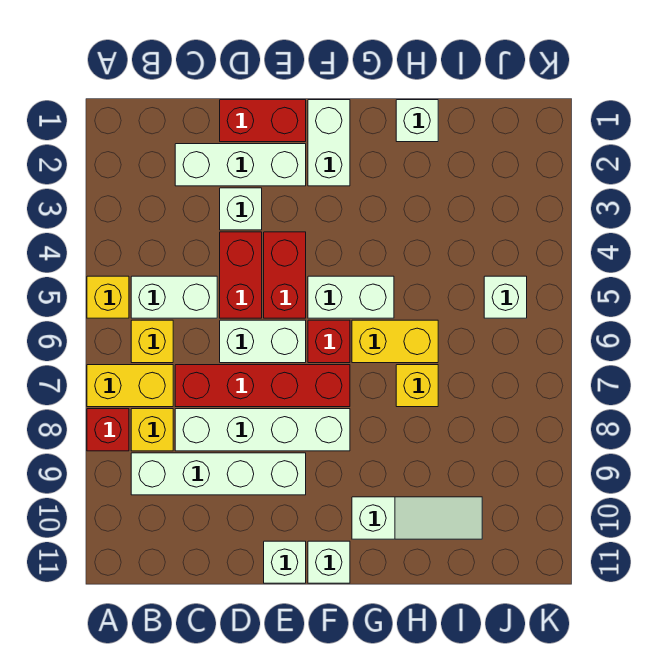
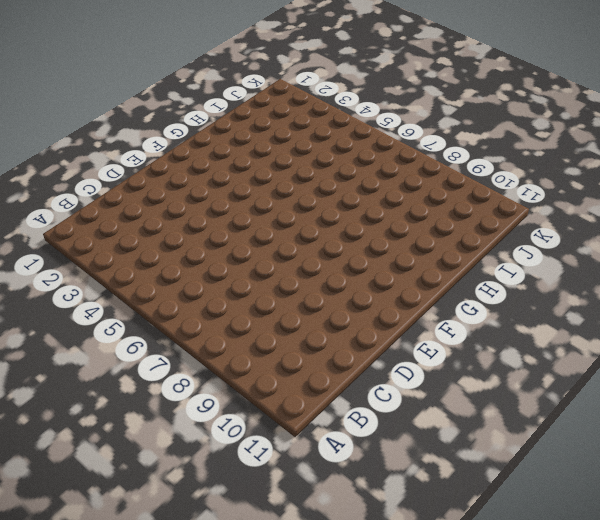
none -> yellow 1x1 brick [87,276,129,318]
none -> yellow 1x2 brick [87,365,173,407]
none -> red 1x1 brick [87,409,129,451]

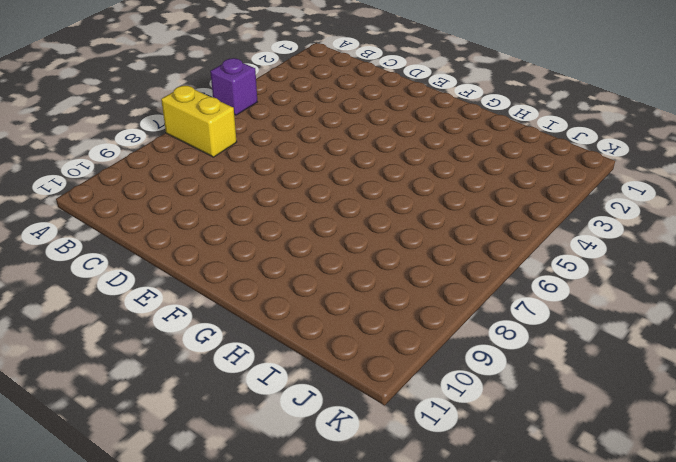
purple 1x1 brick [210,58,257,115] -> yellow 1x1 brick [87,276,129,318]
none -> red 1x1 brick [87,409,129,451]
none -> white 1x2 brick [131,276,217,318]
none -> yellow 1x1 brick [131,320,173,363]

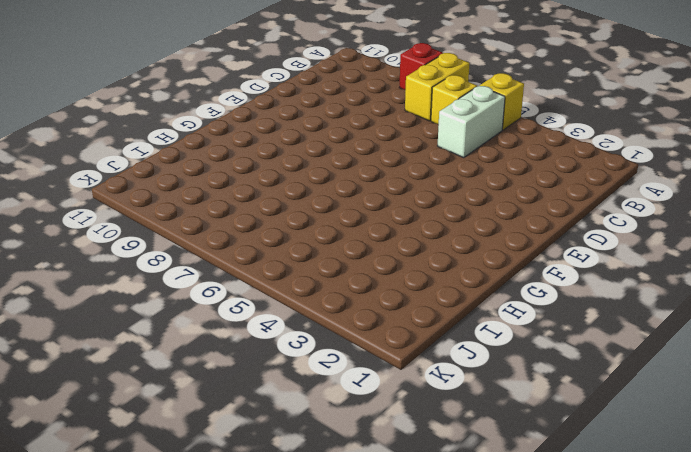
none -> yellow 1x1 brick [131,409,173,451]
none -> white 1x4 brick [131,453,306,495]
none -> white 1x3 brick [175,144,306,186]

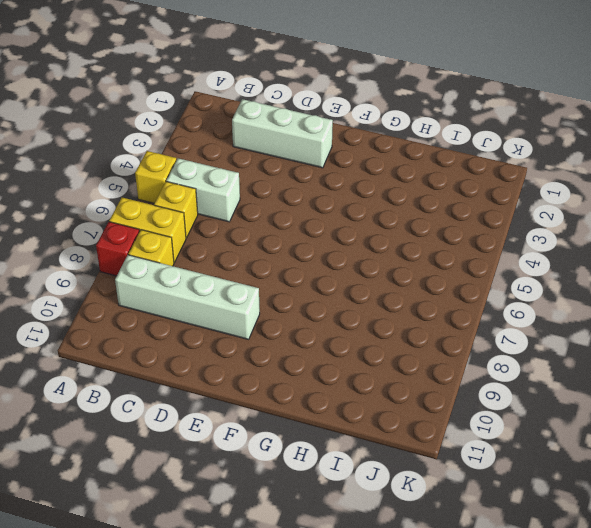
none -> red 1x4 brick [175,365,350,407]
none -> white 1x4 brick [175,409,350,451]
none -> red 1x2 brick [220,100,306,142]

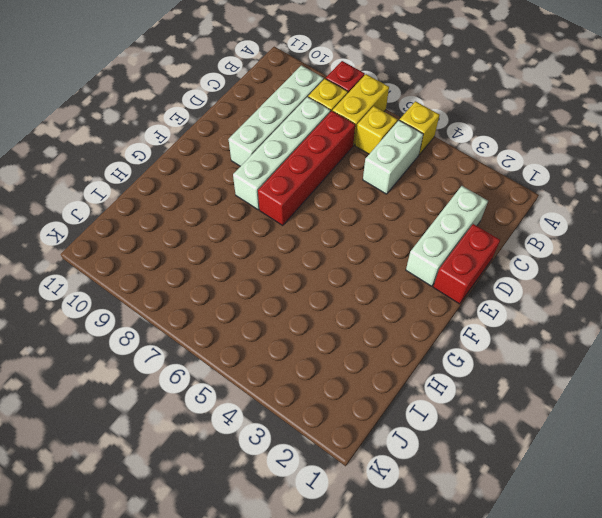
none -> white 1x1 brick [220,188,262,230]
none -> red 1x2 brick [220,232,262,318]
none -> white 1x2 brick [220,320,306,363]

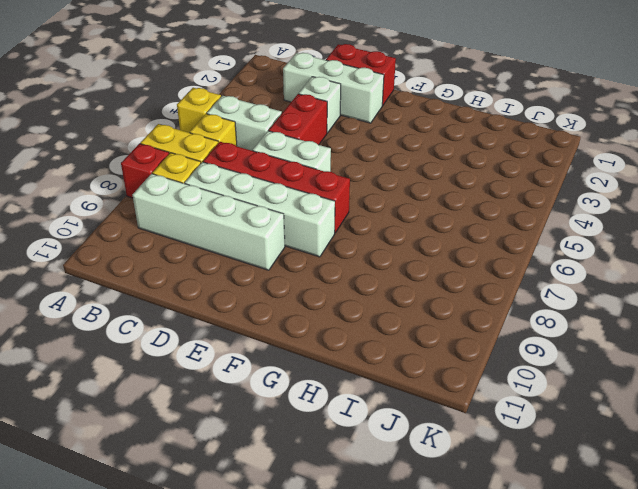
none -> red 1x2 brick [264,232,306,318]
none -> white 1x1 brick [264,541,306,583]
none -> white 1x2 brick [308,100,350,186]

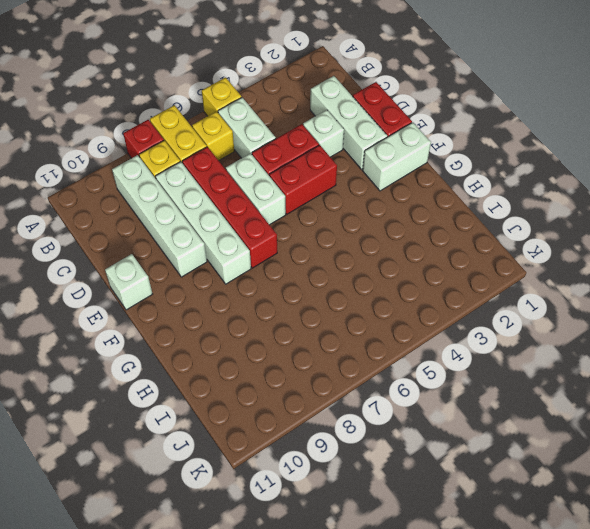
none -> white 1x2 brick [308,276,394,318]
none -> red 1x1 brick [308,320,350,363]
none -> white 1x1 brick [308,541,350,583]

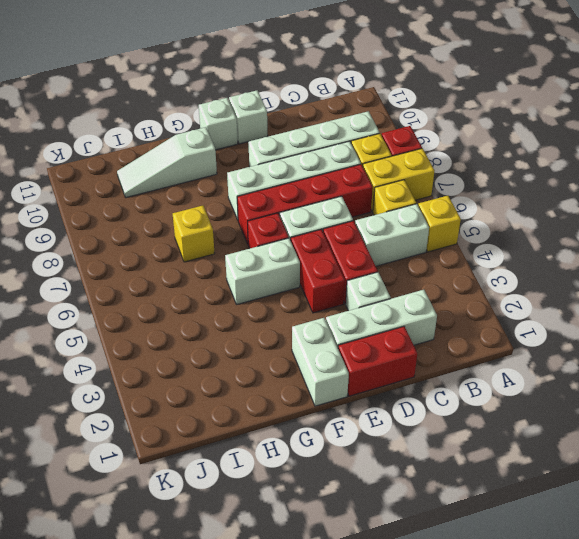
none -> yellow 1x2 brick [352,320,438,363]
none -> white 1x1 brick [396,100,438,142]
none -> white 1x1 brick [484,276,527,318]

